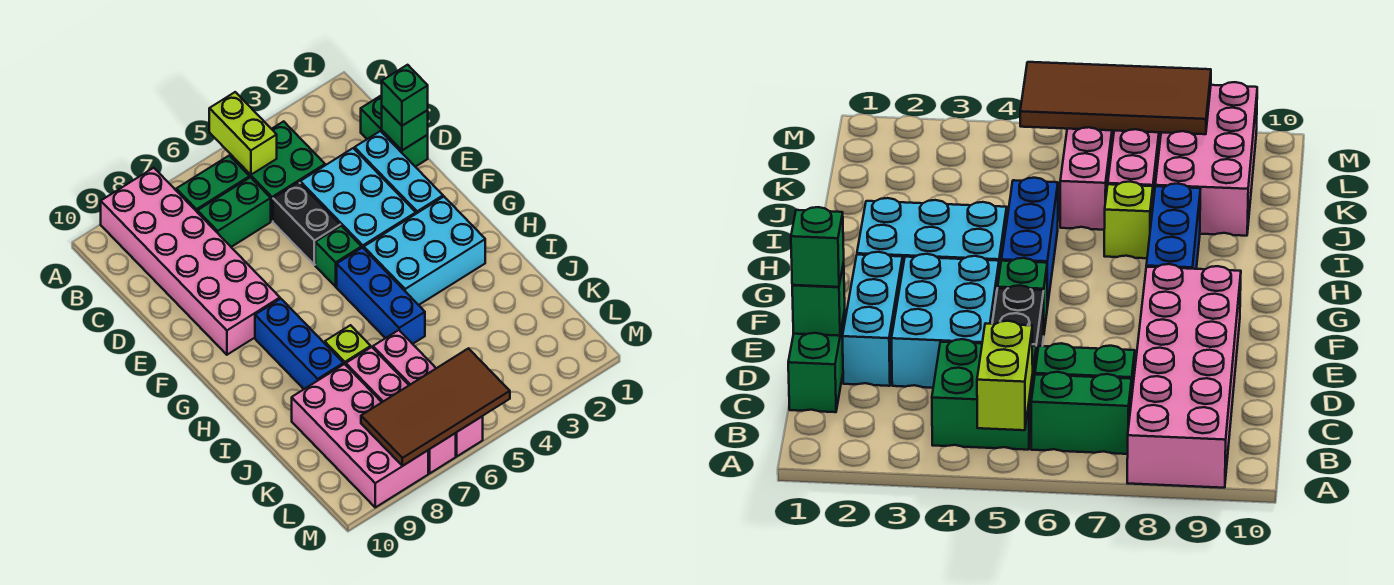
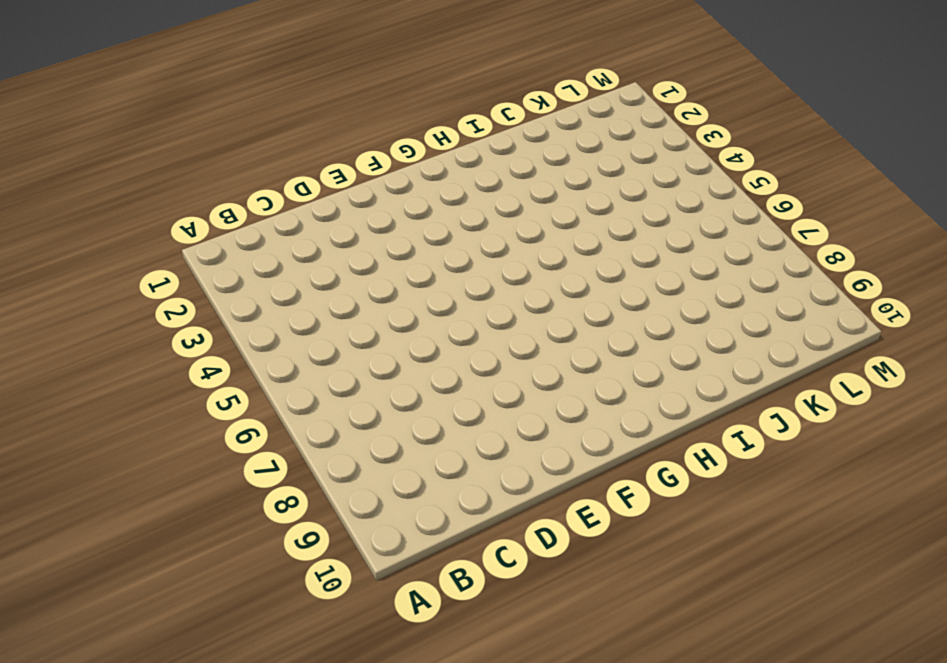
none -> pink 2x6 brick [101,168,280,355]
none -> green 2x2 brick [231,121,325,221]
none -> green 1x2 brick [176,155,250,213]

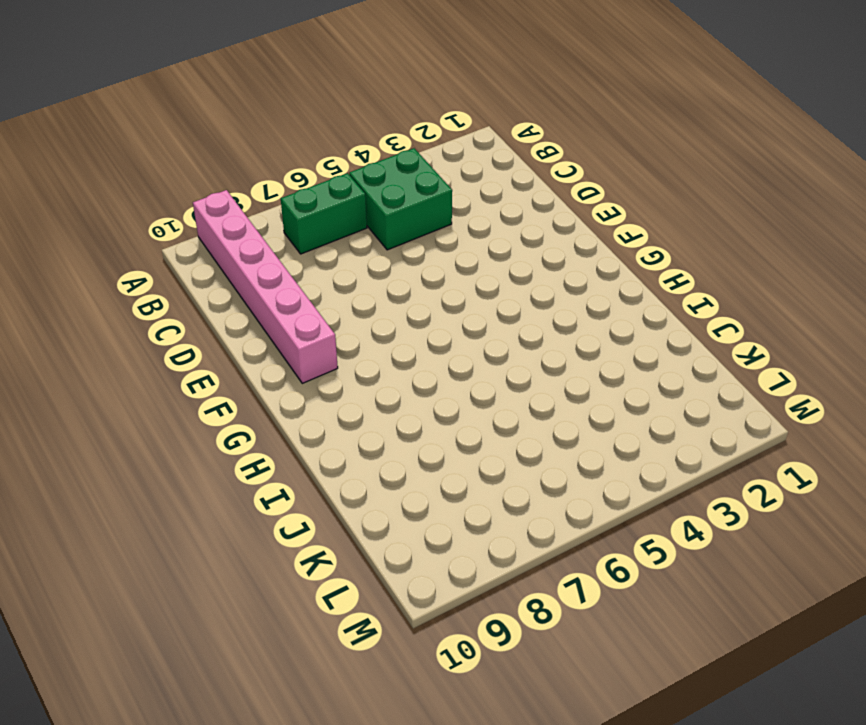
pink 1x6 brick [193,190,338,383] -> pink 2x6 brick [101,168,280,355]
none -> green 1x2 brick [361,95,428,167]
none -> green 1x2 brick [198,177,271,247]
none -> cyan 1x3 brick [355,131,443,214]

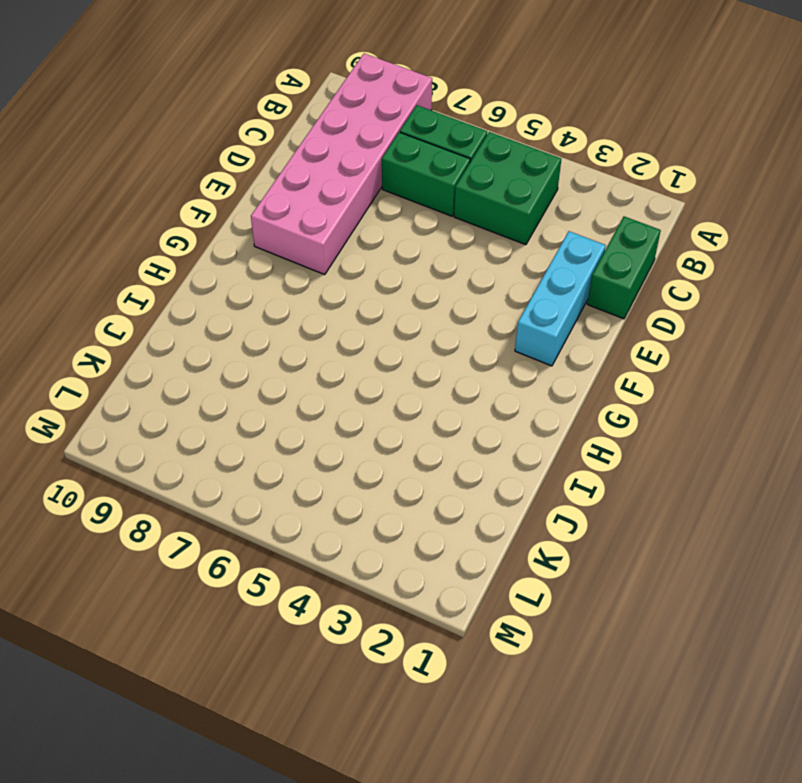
none -> cyan 2x3 brick [300,148,416,248]
none -> black 1x2 brick [273,182,340,265]
none -> green 1x1 brick [315,226,361,287]

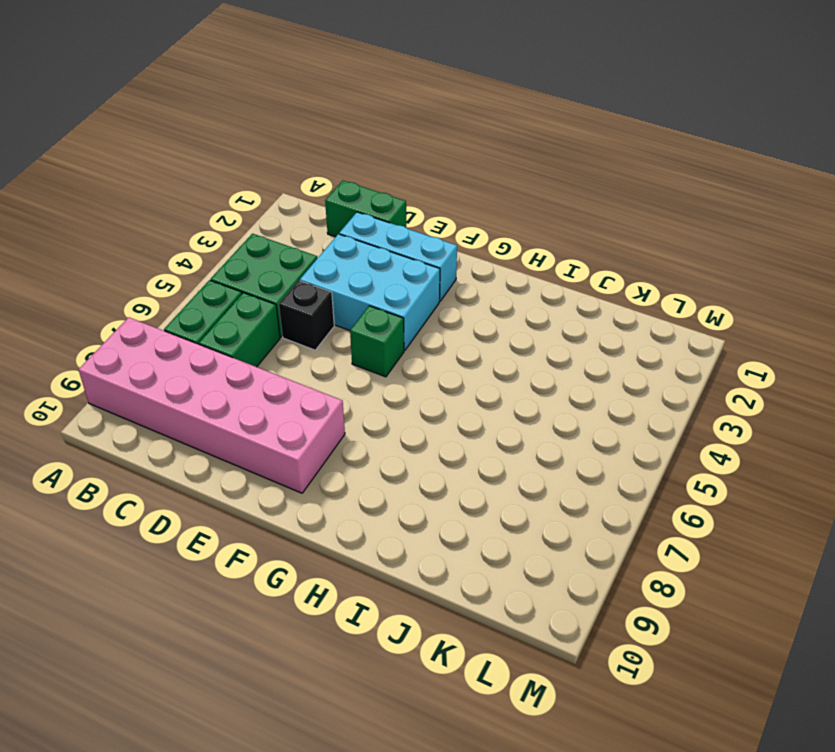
black 1x1 brick [279,281,334,350] -> black 1x2 brick [273,182,340,265]
none -> cyan 2x3 brick [364,197,485,305]
none -> blue 1x3 brick [337,247,425,344]
none -> blue 1x3 brick [255,299,344,389]

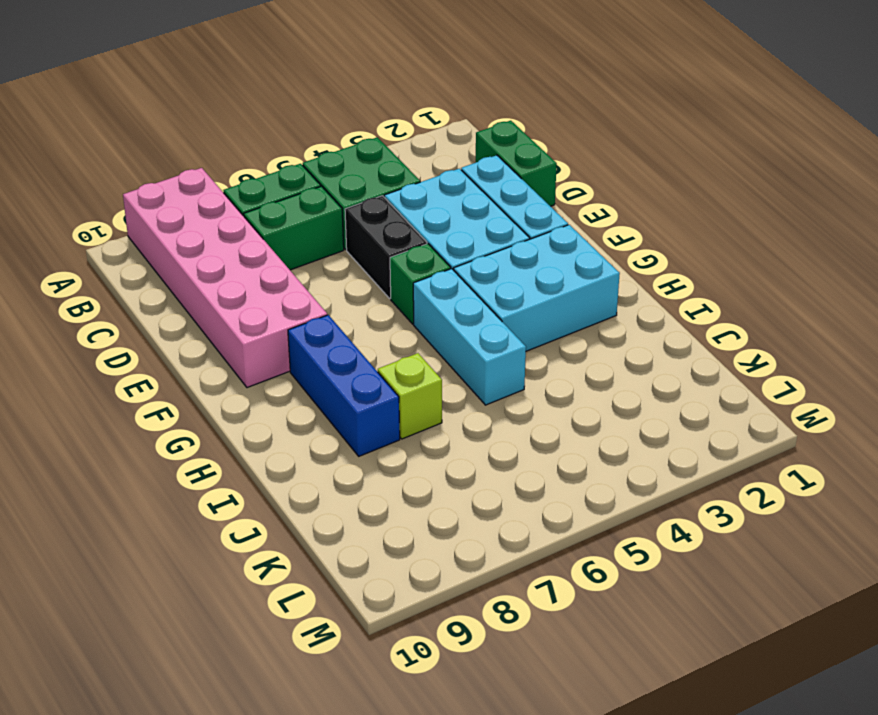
cyan 1x3 brick [413,269,526,405] -> blue 1x3 brick [337,247,425,344]
none -> pink 1x4 brick [373,330,483,456]
none -> pink 1x4 brick [346,347,456,473]
none -> pink 2x4 brick [292,364,428,507]

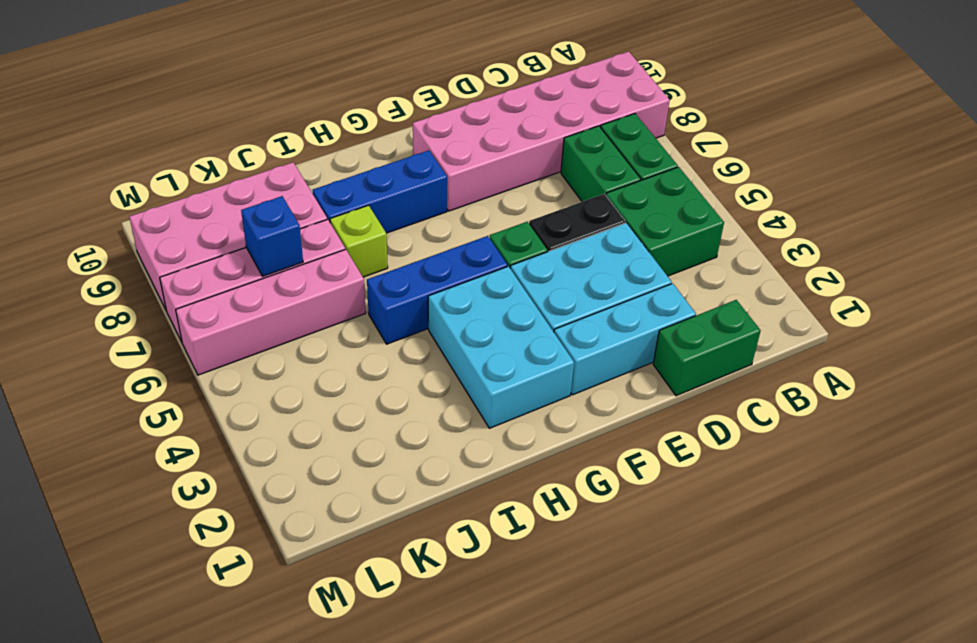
blue 1x1 brick [241,196,303,276] -> none
none -> lime 1x2 brick [209,92,277,175]
none -> green 1x1 brick [382,106,428,150]
none -> brown 2x4 tile [361,348,510,466]

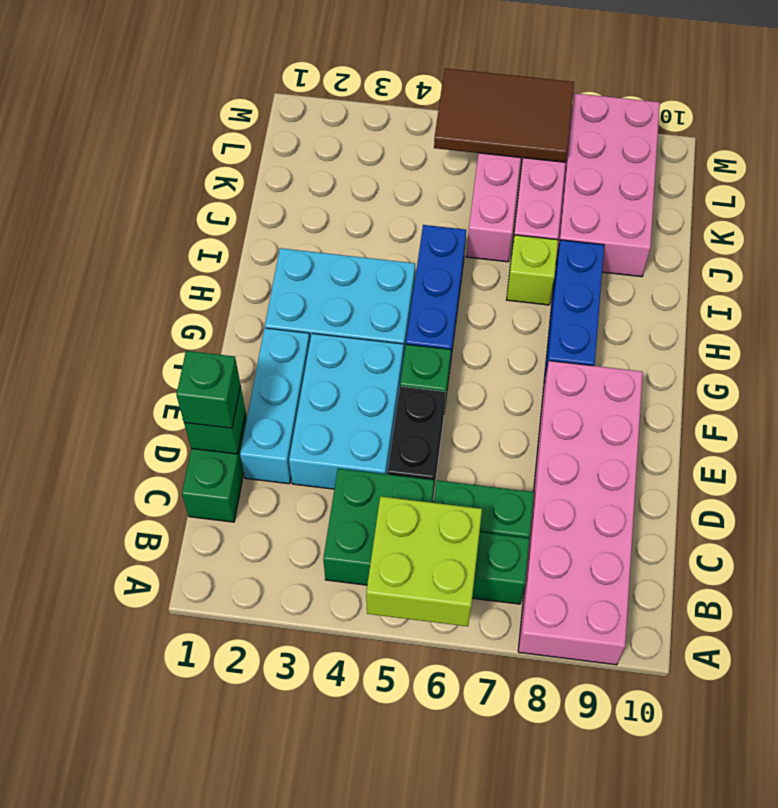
lime 2x2 brick [366,496,482,626] -> lime 1x2 brick [209,92,277,175]
brown 2x3 tile [434,68,574,162] -> brown 2x4 tile [361,348,510,466]

